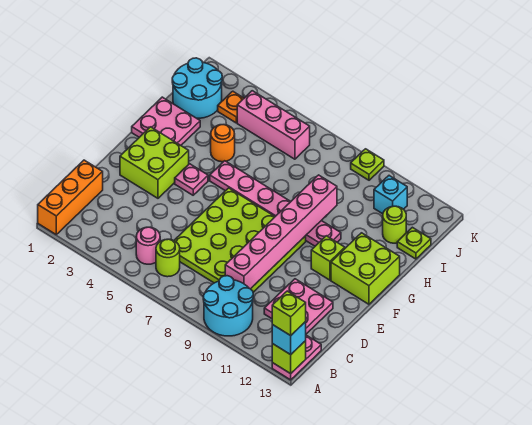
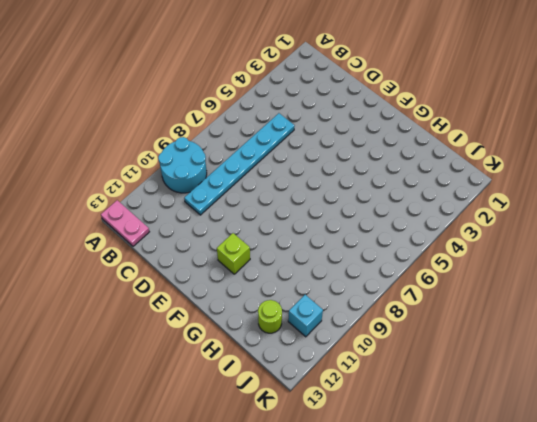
cyan 1x6 plate [184,113,294,215] -> lime 4x4 plate [174,188,306,292]
none -> orange 1x3 brick [38,160,103,234]
none -> pink 1x1 round brick [136,227,160,264]
none -> lime 1x1 round brick [156,239,180,277]

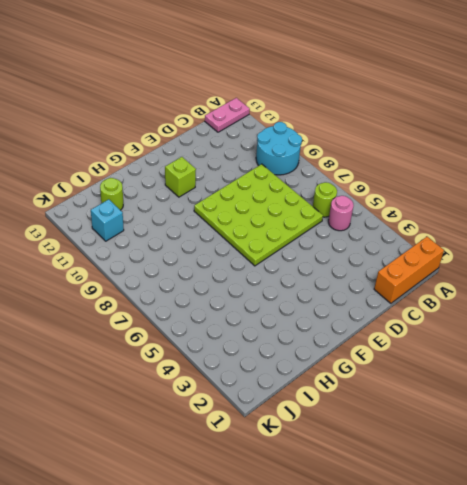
none -> pink 2x2 plate [264,279,333,334]
none -> lime 2x2 brick [120,127,189,198]
none -> pink 1x1 plate [175,164,208,195]

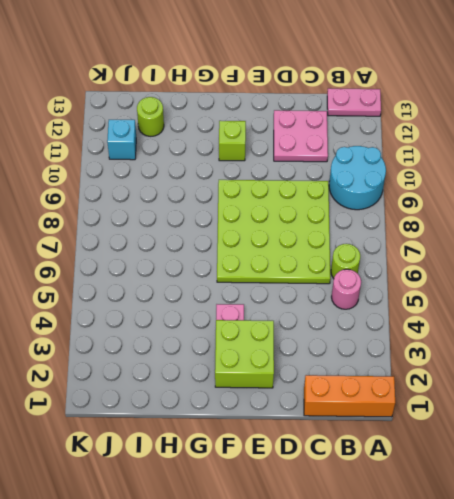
none -> lime 2x2 brick [331,233,400,304]
none -> pink 2x2 plate [132,97,200,145]
none -> pink 1x6 plate [210,161,341,246]

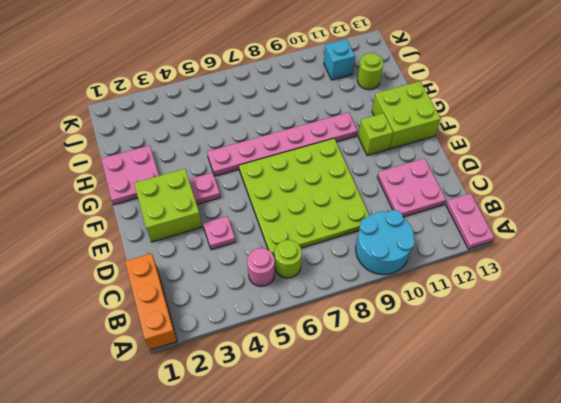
pink 1x1 plate [203,216,235,250] -> none
none -> orange 1x1 round brick [211,125,235,162]
none -> cyan 2x2 round brick [172,58,222,118]
none -> lime 1x1 plate [397,227,431,259]

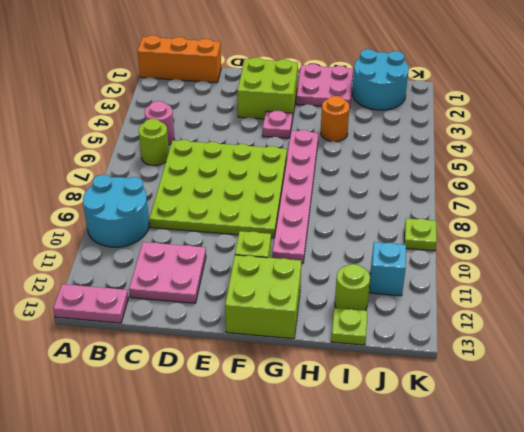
none -> orange 1x1 plate [218,91,244,123]
none -> pink 1x3 brick [237,91,310,159]
none -> lime 1x1 brick [272,341,306,374]

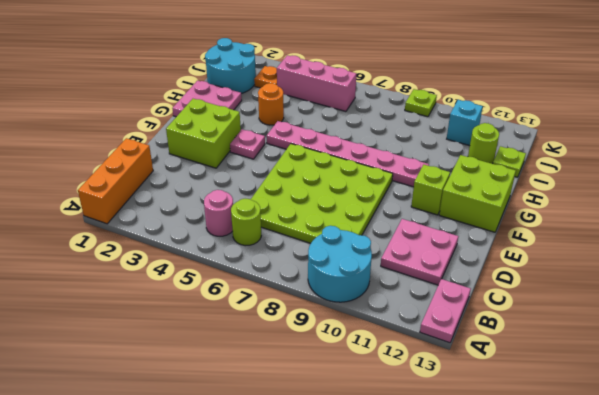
none -> lime 1x1 brick [272,341,306,374]
none -> pink 1x6 brick [225,175,337,289]
none -> cyan 1x1 brick [272,322,306,355]

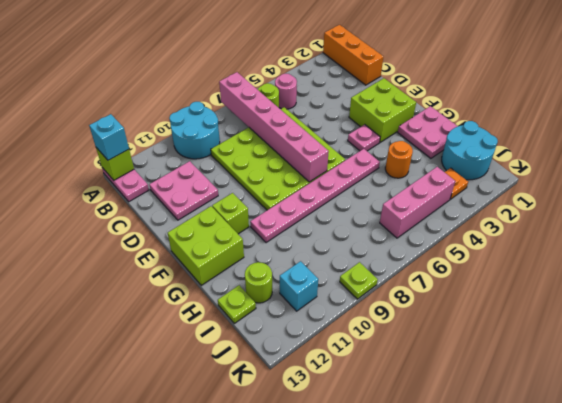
pink 1x6 brick [219,72,329,182] -> pink 1x6 brick moved to [225,175,337,289]
none -> lime 1x1 brick [272,291,306,336]

